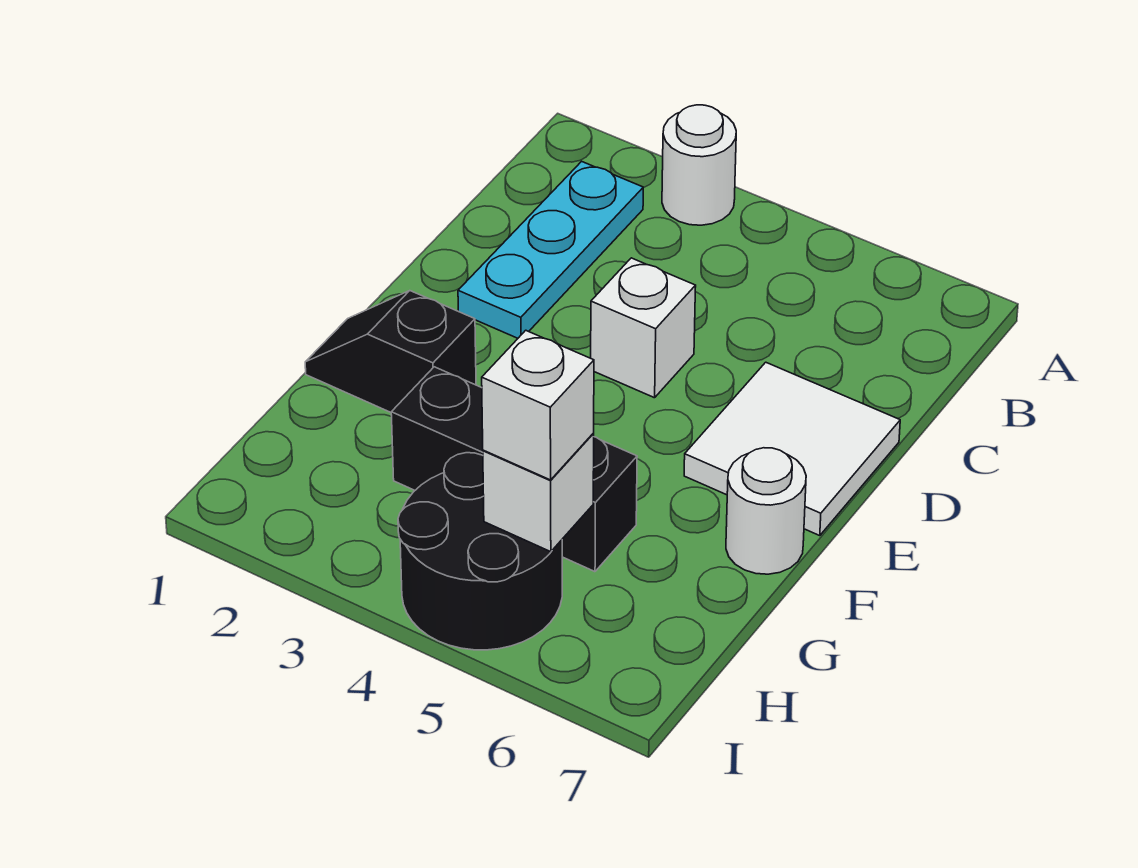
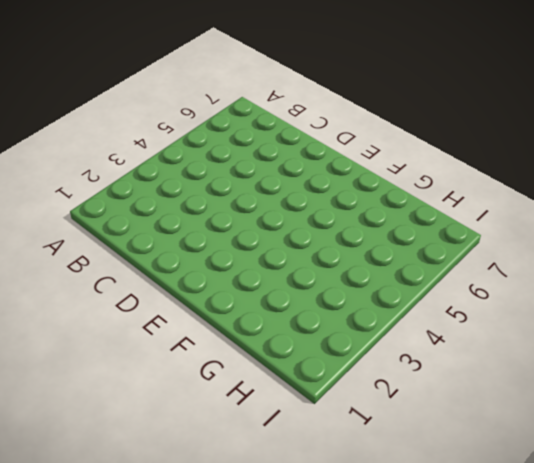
none -> white 1x1 round brick [662,105,736,225]
none -> cyan 1x3 plate [458,161,643,338]

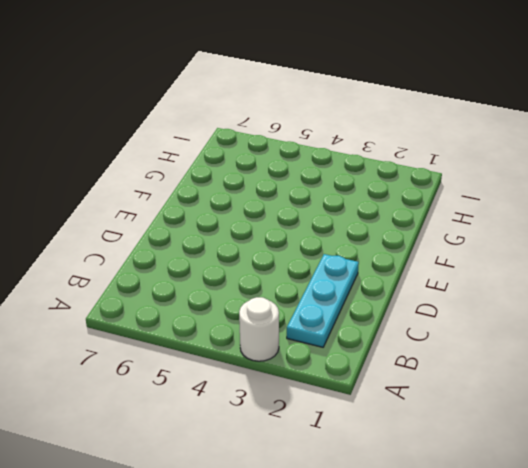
none -> white 1x1 brick [591,258,696,398]
none -> white 2x2 tile [684,362,900,536]

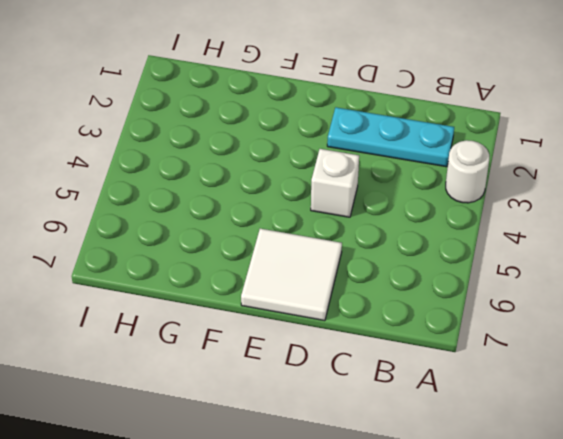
none -> black 1x2 slope [305,291,476,412]
none -> white 1x1 round brick [726,448,806,574]

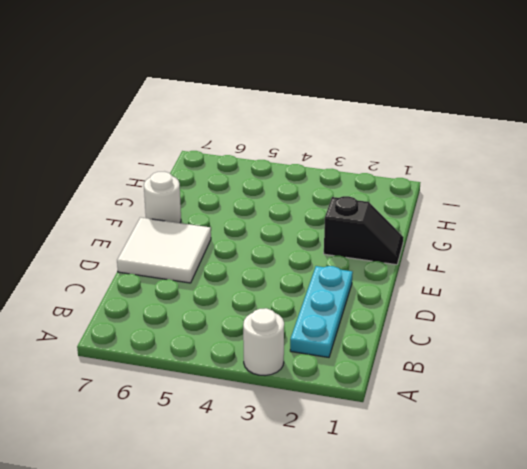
none -> white 1x1 brick [591,258,696,398]
none -> black 1x3 brick [391,367,637,572]

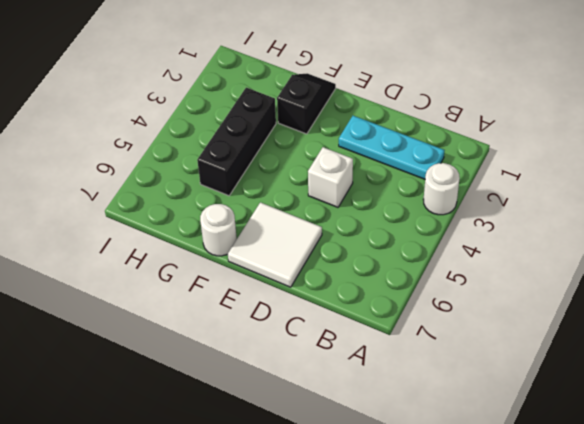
none -> black 2x2 round brick [398,453,562,650]
none -> white 1x1 brick [483,434,594,552]

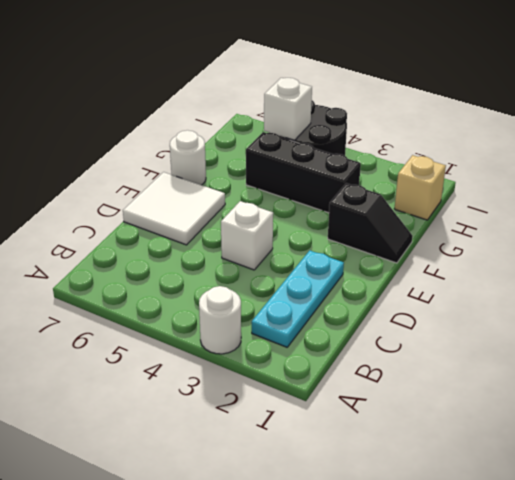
tan 1x1 brick [394,155,446,220] -> none
none -> white 1x1 brick [482,330,594,480]

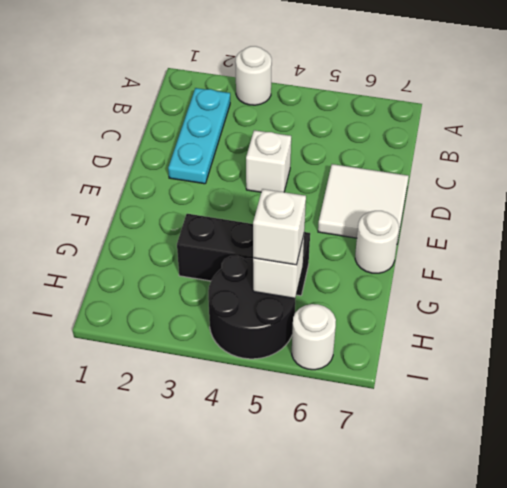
white 1x1 round brick [292,304,336,370] -> none
none -> black 1x2 slope [305,291,476,412]

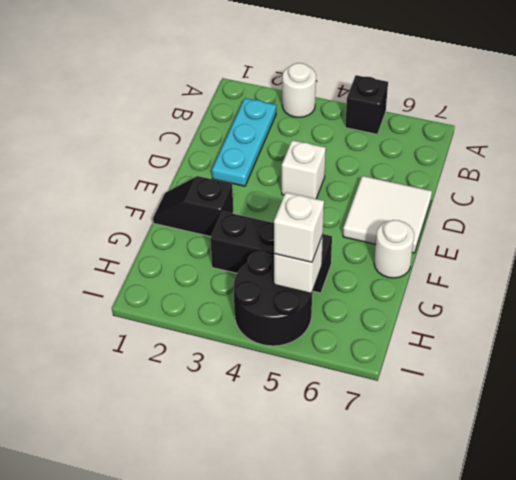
black 1x1 brick [345,75,388,134] -> none

